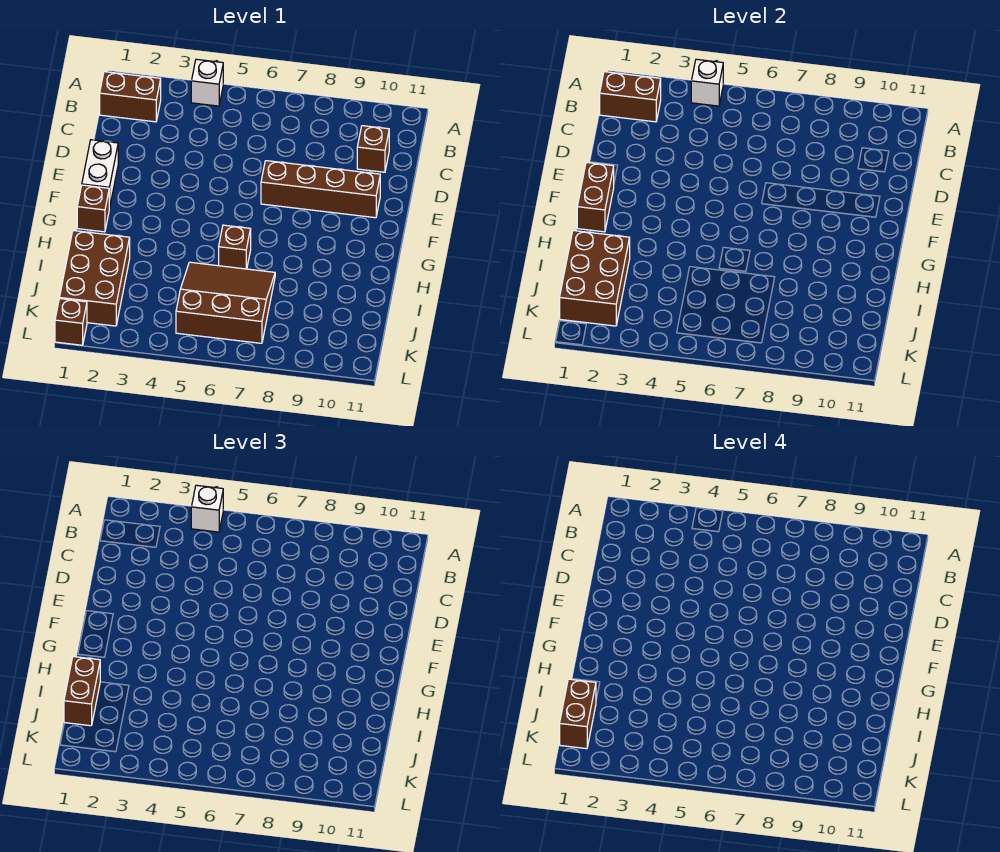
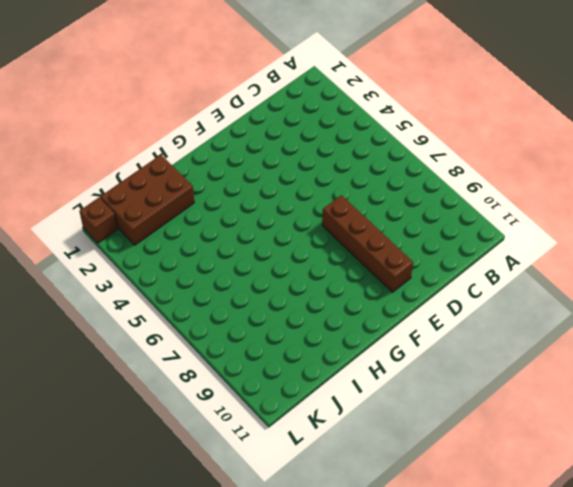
none -> white 1x1 brick [191,59,223,106]
none -> brown 1x2 brick [100,72,161,122]
none -> brown 1x1 brick [357,126,389,172]

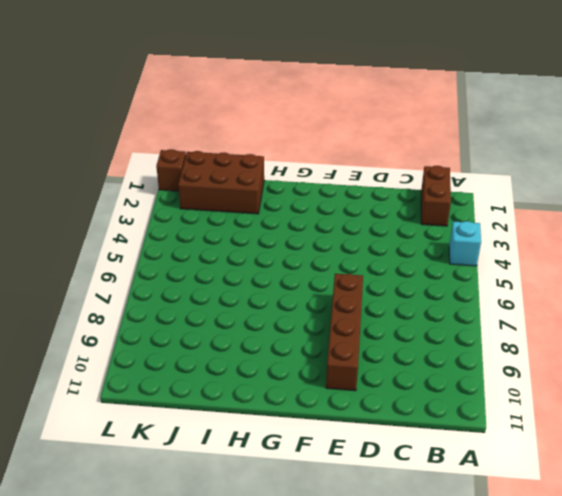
cyan 1x1 brick [449,221,481,266] -> white 1x1 brick [191,59,223,106]
none -> brown 1x1 brick [357,126,389,172]
none -> white 1x2 brick [82,140,118,209]
none -> brown 1x1 brick [77,185,109,232]

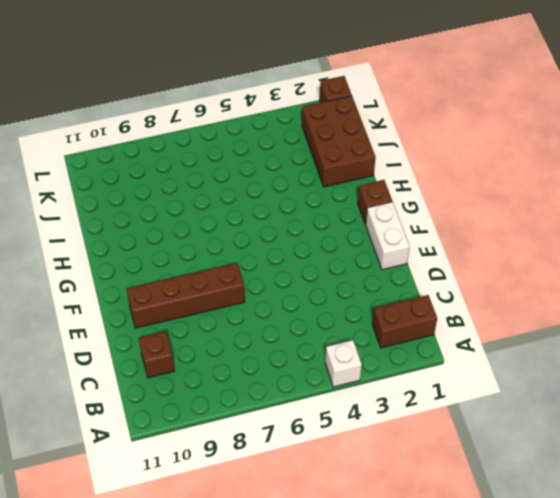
none -> brown 1x1 brick [219,225,251,269]
none -> brown 3x3 slope [176,262,275,343]
none -> white 1x1 brick [691,59,723,106]

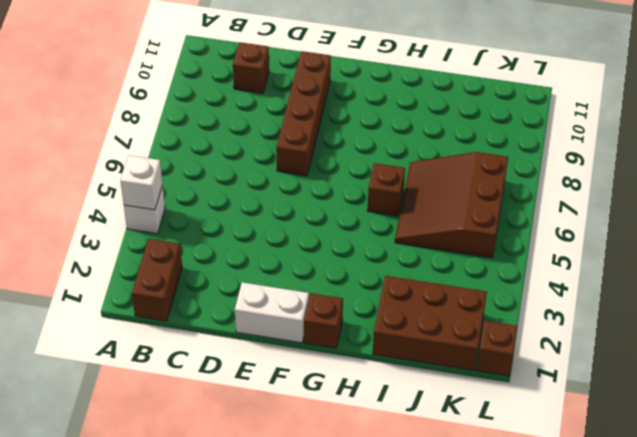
none -> brown 1x2 brick [600,72,661,122]
none -> brown 1x2 brick [577,162,614,232]
none -> brown 2x3 brick [560,231,630,326]

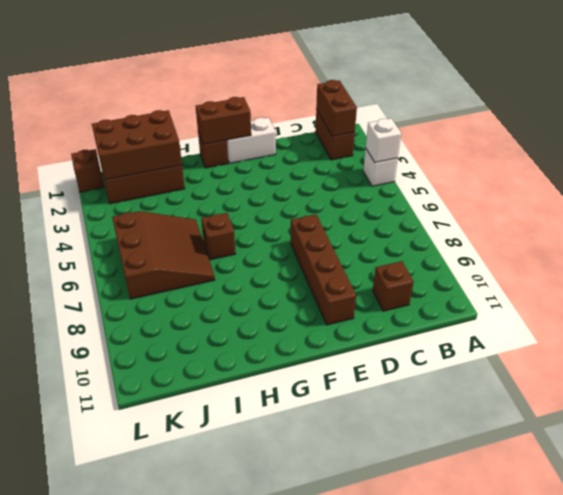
none -> white 1x1 brick [191,485,223,532]
none -> brown 1x2 brick [64,657,100,726]
none -> brown 1x2 brick [560,679,596,749]

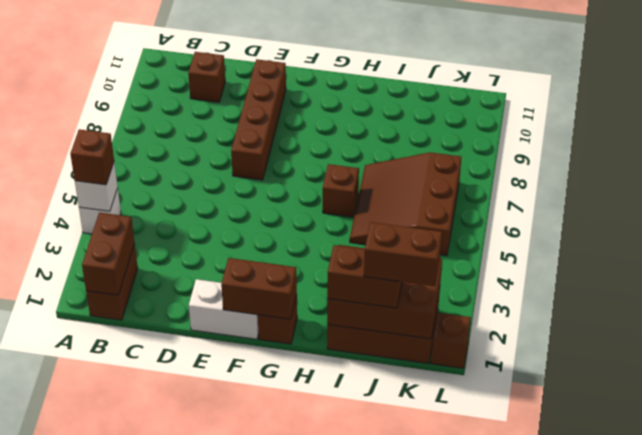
brown 1x1 brick [70,129,114,185] -> white 1x1 brick [191,485,223,532]

